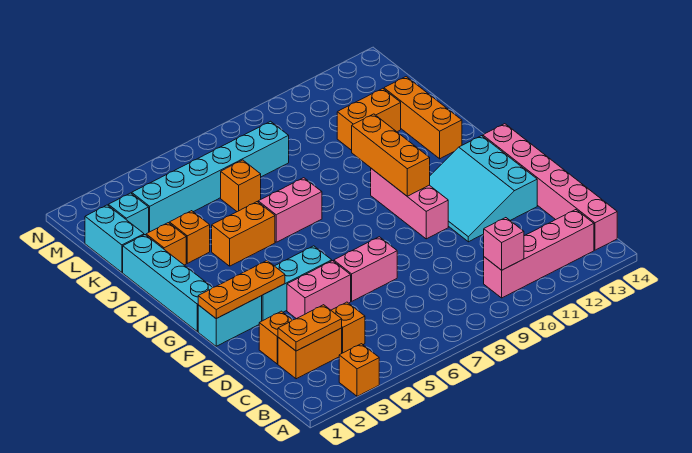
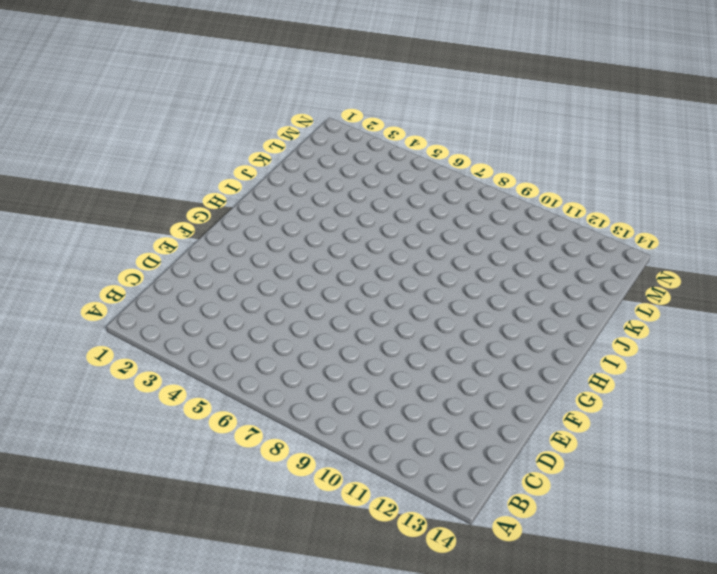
none -> orange 1x1 brick [339,344,379,396]
none -> pink 1x4 brick [484,210,594,298]
none -> pink 1x6 brick [483,124,617,250]

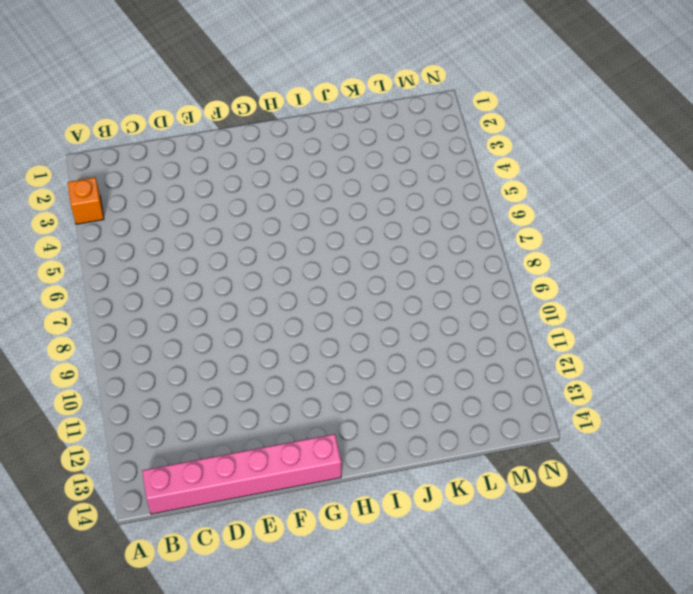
none -> pink 1x4 brick [484,210,594,298]
none -> orange 1x2 brick [278,328,342,379]
none -> orange 1x1 brick [331,302,365,353]

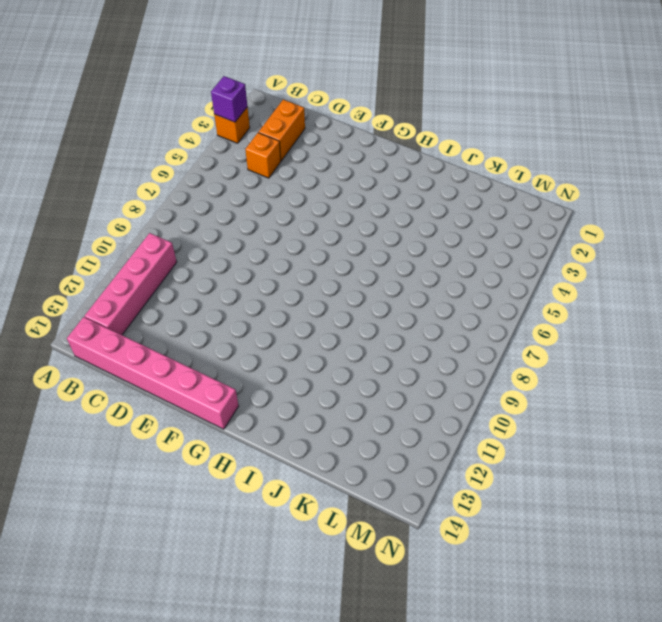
purple 1x1 brick [211,76,248,122] -> none
none -> orange 1x1 brick [259,311,292,364]
none -> pink 1x2 brick [287,261,351,319]
none -> pink 1x2 brick [334,237,397,301]

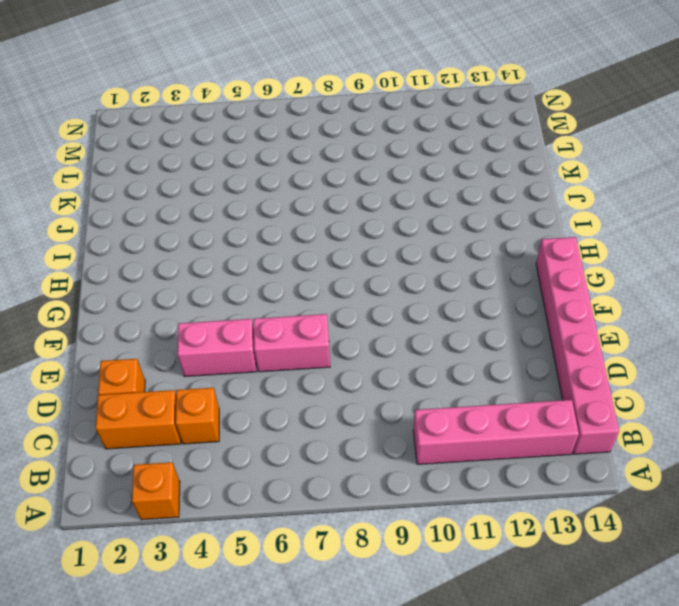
none -> cyan 3x3 slope [430,136,537,242]
none -> cyan 1x2 brick [198,296,262,346]
none -> cyan 1x3 brick [262,246,332,321]

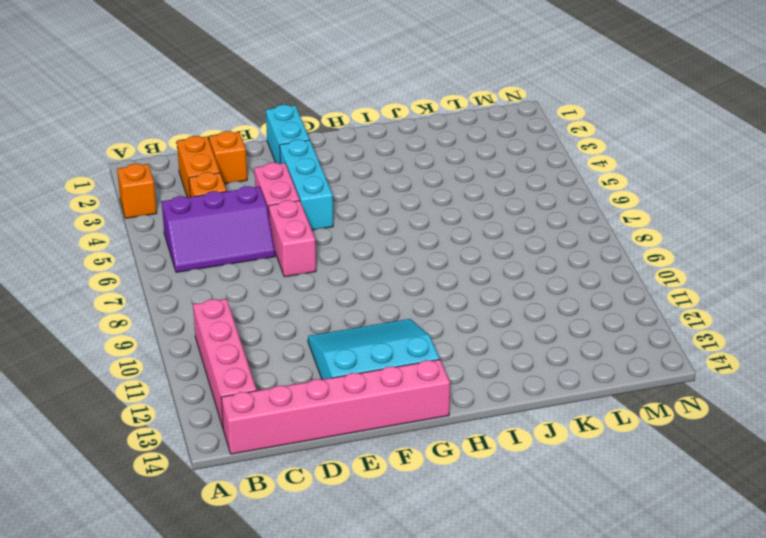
purple 2x3 slope [162,186,275,272] -> none
none -> pink 1x3 brick [371,168,448,239]
none -> cyan 1x4 brick [123,235,213,332]
none -> orange 1x2 brick [212,202,275,266]

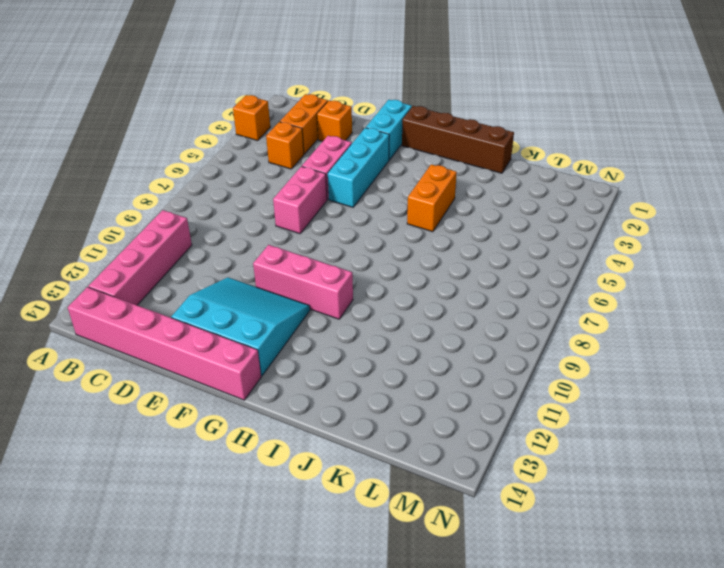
brown 1x4 brick [402,106,514,173] -> cyan 1x4 brick [123,235,213,332]
none -> pink 1x2 brick [258,178,322,242]
none -> orange 1x3 brick [384,77,462,159]
none -> orange 1x1 brick [146,223,186,265]

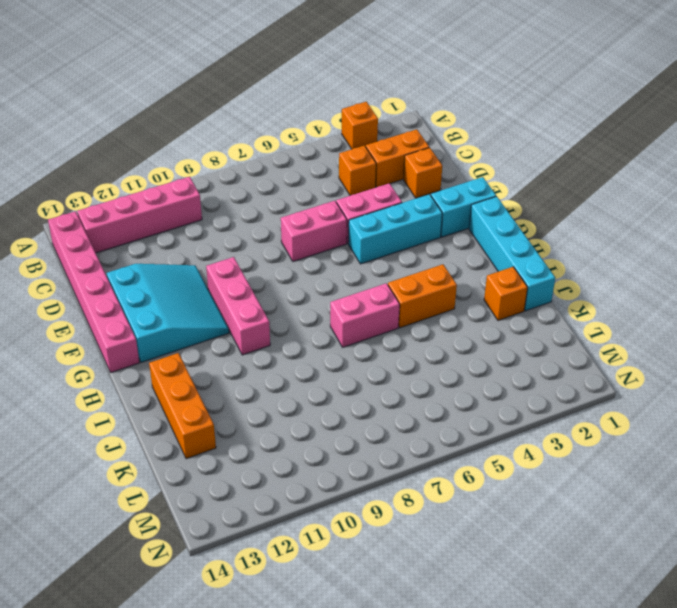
none -> orange 1x1 brick [169,211,210,263]
none -> cyan 1x2 brick [85,205,144,272]
none -> orange 1x1 brick [221,160,261,212]

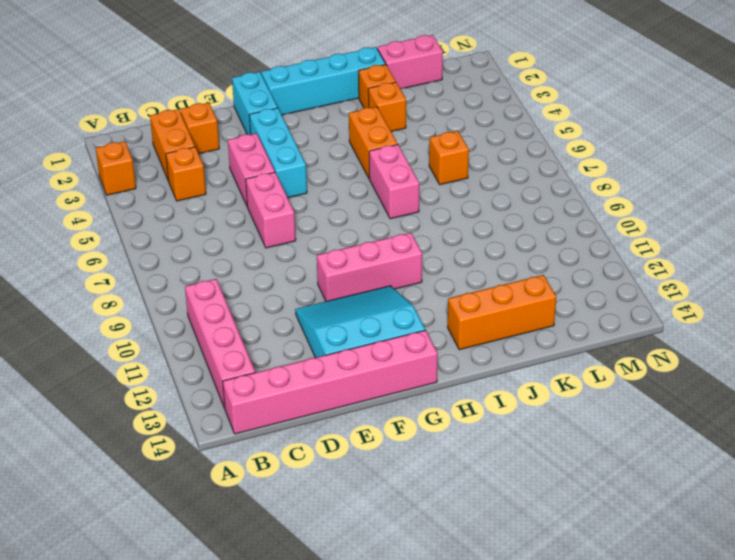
pink 1x2 brick [377,35,443,89] -> cyan 1x2 brick [85,205,144,272]
none -> orange 1x2 brick [337,88,401,150]
none -> cyan 1x1 brick [108,193,149,235]
none -> cyan 1x6 brick [132,121,289,232]

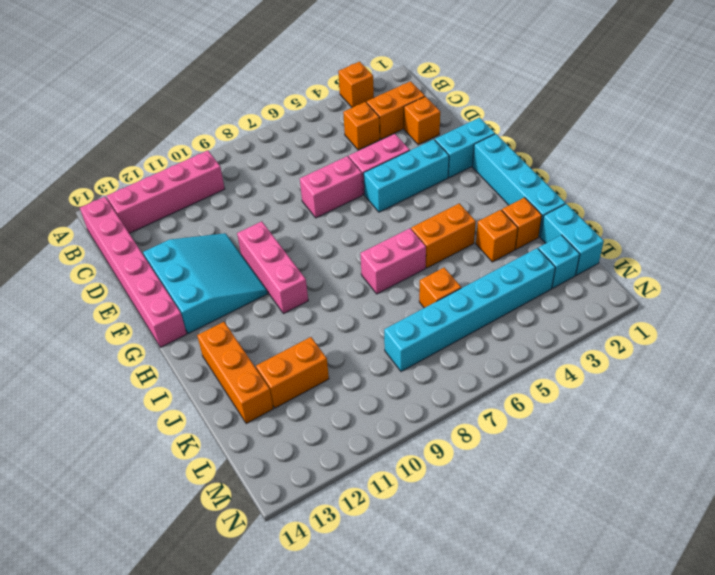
none -> pink 1x1 brick [484,218,524,270]
none -> orange 1x2 plate [278,305,342,351]
none -> orange 1x3 plate [198,261,285,319]

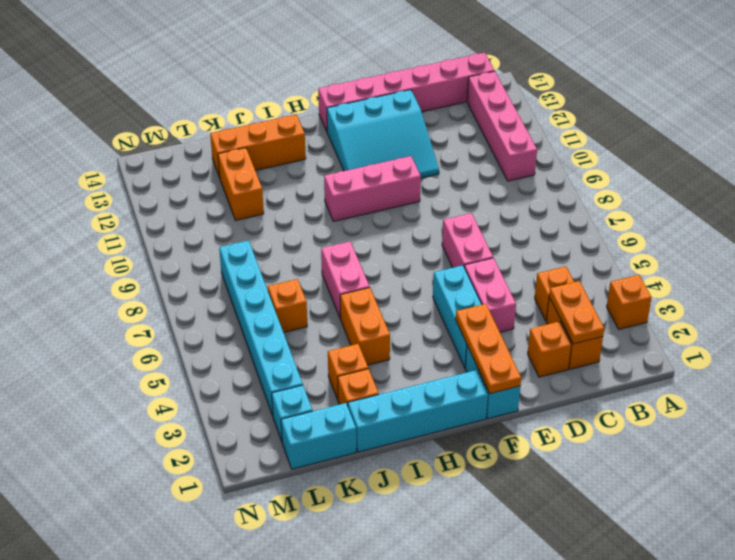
none -> pink 1x1 brick [484,218,524,270]
none -> orange 1x3 brick [352,114,430,196]

